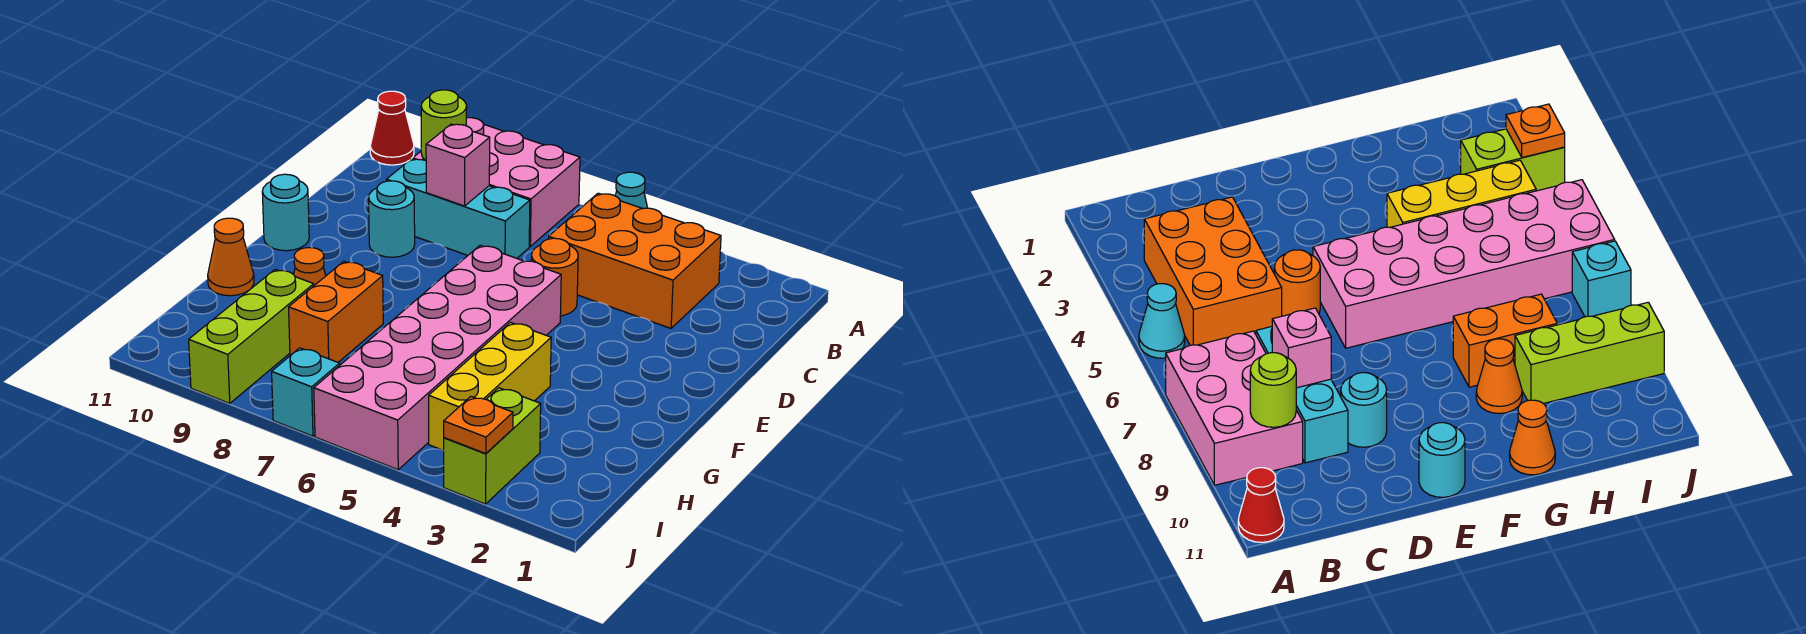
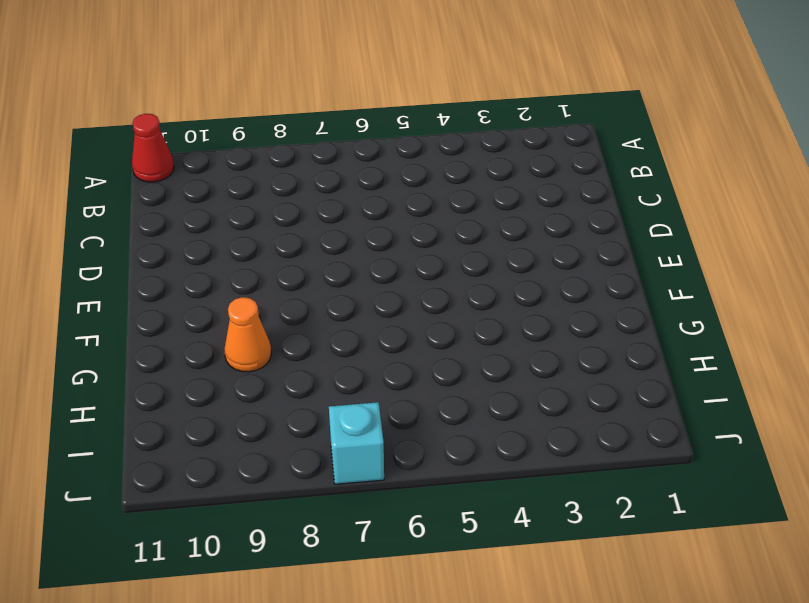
none -> cyan 1x1 cone [615,172,647,209]
none -> pink 2x3 brick [413,118,580,246]
none -> orange 2x3 brick [549,193,721,328]

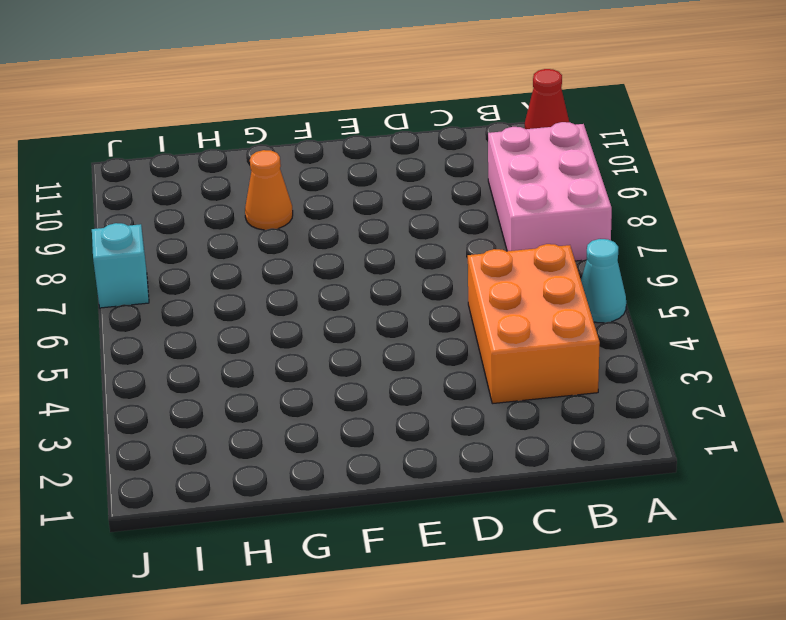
none -> cyan 1x3 brick [387,159,530,258]
none -> orange 1x1 round brick [531,238,578,316]
none -> cyan 1x1 round brick [369,181,415,257]

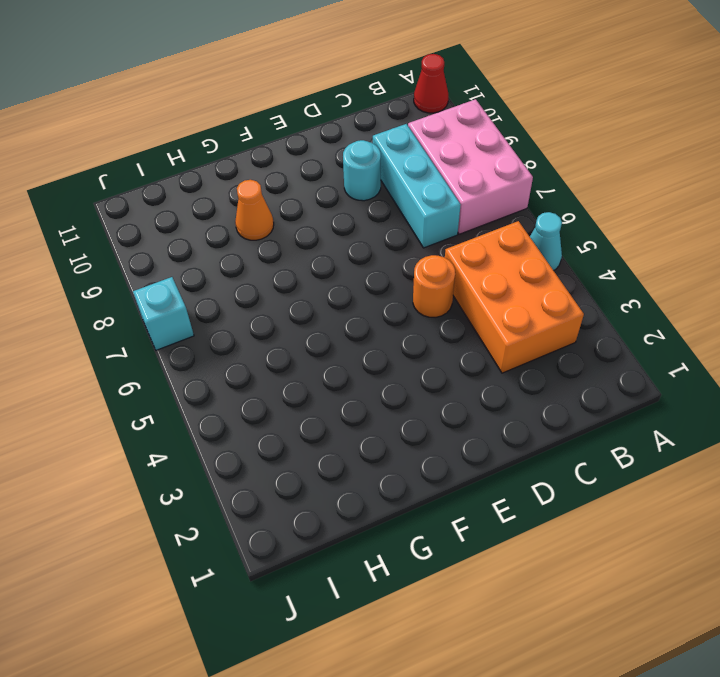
none -> pink 2x6 brick [314,245,561,470]
none -> cyan 1x1 round brick [262,174,309,251]
none -> yellow 1x3 brick [429,322,551,451]

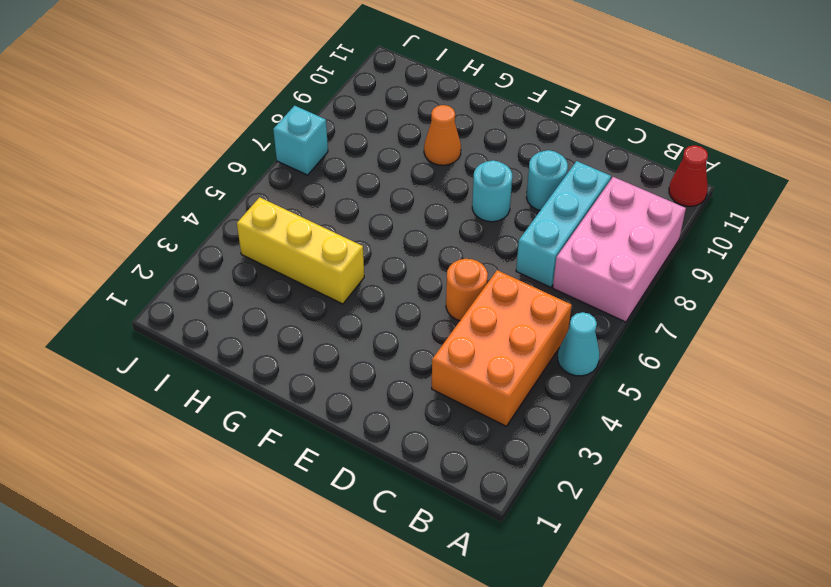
cyan 1x1 round brick [472,160,512,222] -> cyan 1x1 round brick moved to [262,174,309,251]
none -> pink 2x6 brick [314,245,561,470]
none -> orange 1x2 brick [289,261,383,362]
none -> orange 1x1 cone [208,218,254,296]

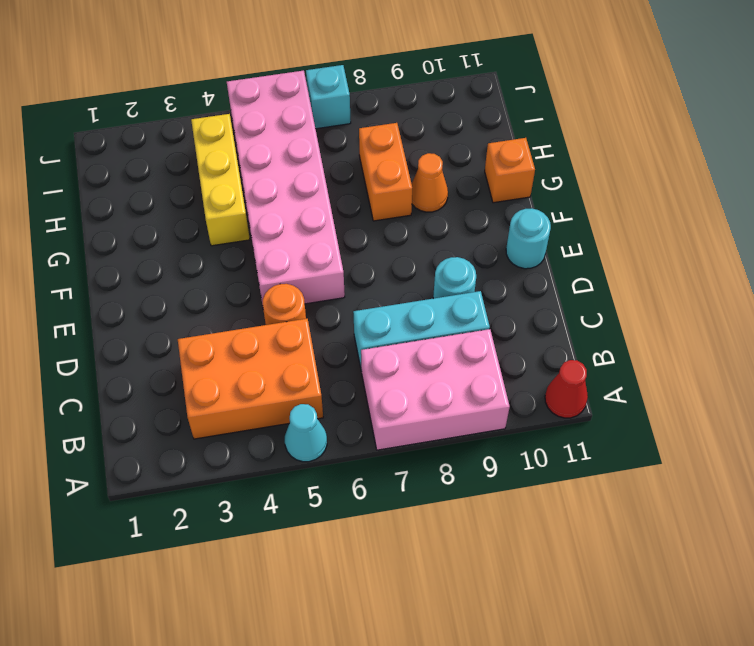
orange 1x1 brick [485,138,535,203] -> orange 1x1 cone [208,218,254,296]
none -> lime 1x3 brick [189,269,314,403]
none -> lime 1x2 brick [444,388,541,504]
none -> lime 1x1 round brick [421,90,467,161]

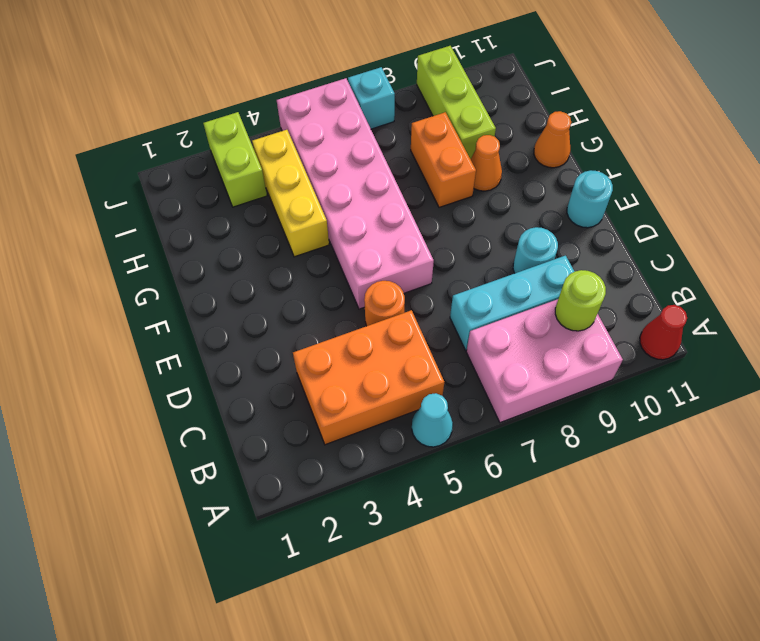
none -> pink 1x1 brick [426,124,490,206]
none -> orange 1x1 plate [444,396,513,454]

